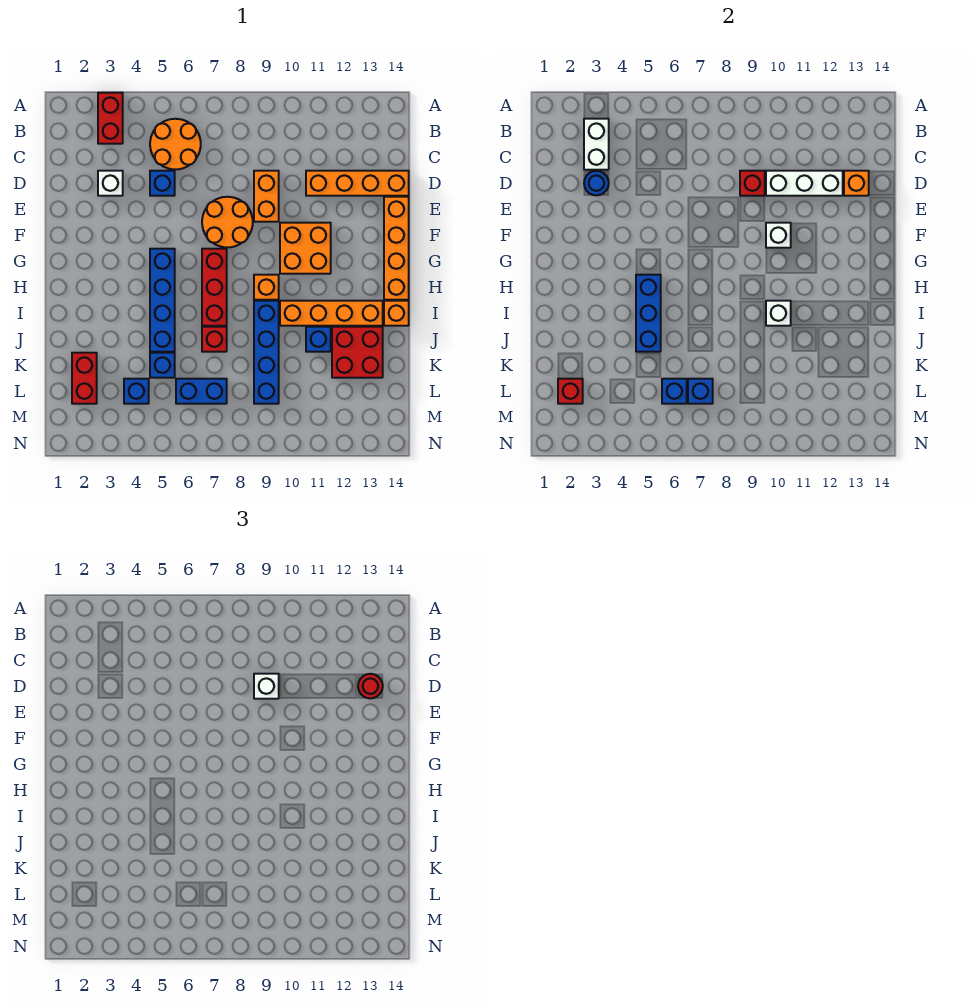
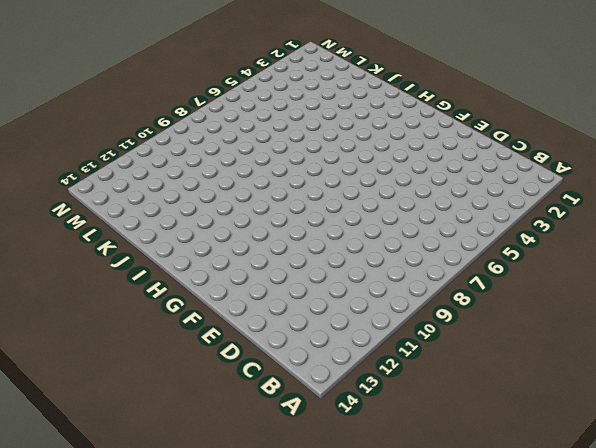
none -> red 1x2 brick [98,93,123,144]
none -> orange 2x2 round brick [150,119,201,169]
none -> white 1x1 brick [98,171,123,196]
none -> blue 1x1 brick [150,171,175,196]

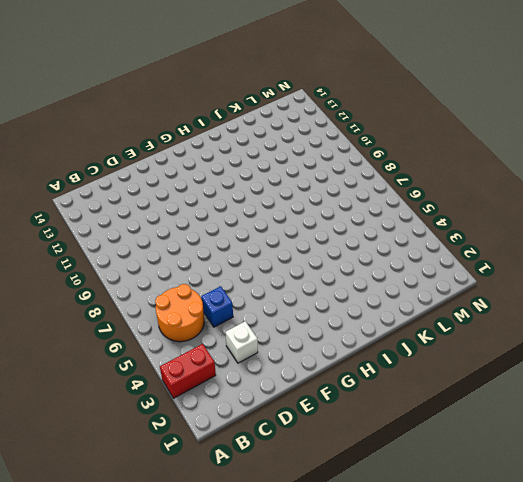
none -> orange 1x2 brick [254,171,279,222]
none -> orange 1x4 brick [306,171,409,196]
none -> orange 2x2 round brick [202,197,253,247]
none -> orange 1x4 brick [384,197,409,300]

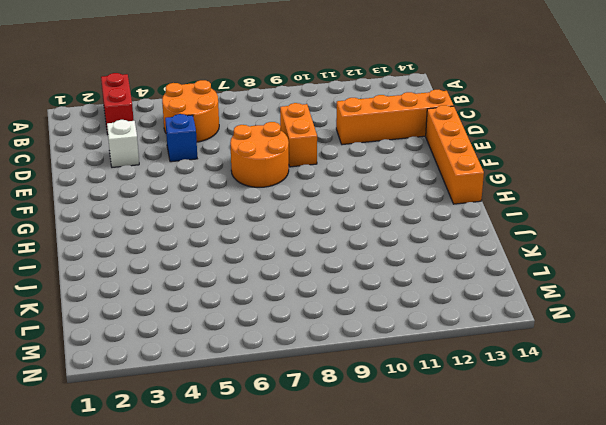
none -> orange 2x2 brick [280,223,331,274]
none -> blue 1x4 brick [150,249,175,352]
none -> red 1x3 brick [202,249,227,326]
none -> orange 1x1 brick [254,275,279,300]

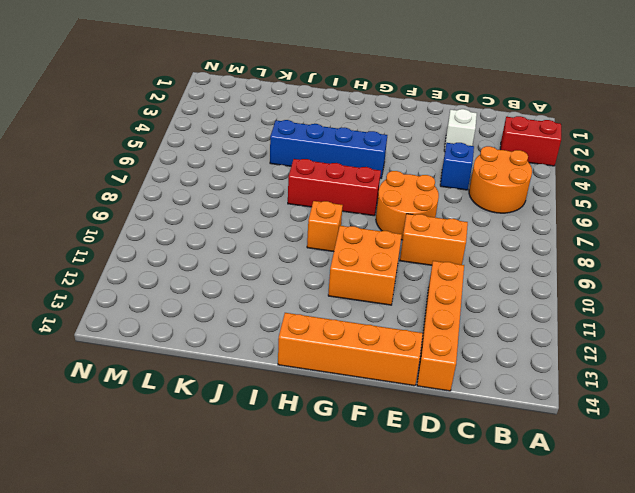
none -> blue 1x4 brick [254,301,279,404]
none -> orange 1x4 brick [280,301,383,326]
none -> orange 1x1 brick [384,301,409,326]
none -> red 1x1 brick [202,327,227,352]

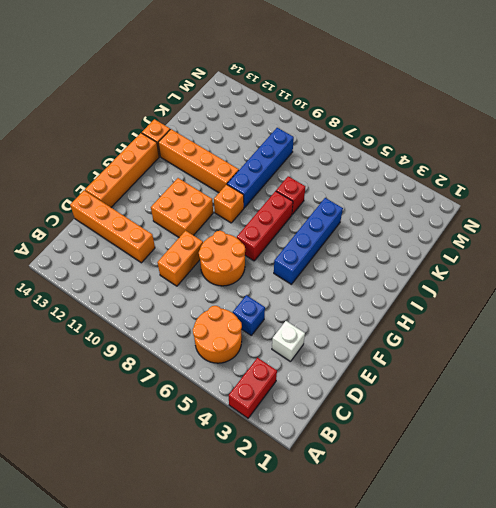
none -> blue 1x1 brick [306,327,331,352]
none -> red 2x2 brick [332,327,383,378]
none -> red 1x2 brick [72,353,97,404]
none -> blue 1x1 brick [150,353,175,378]

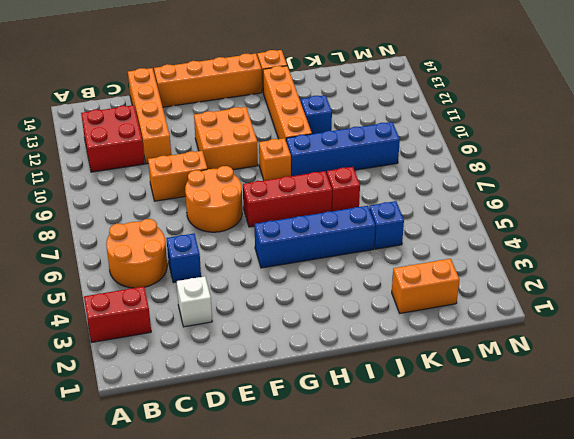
red 2x2 brick [81,105,144,172] -> red 2x2 brick moved to [332,327,383,378]
orange 1x2 brick [392,259,460,313] -> red 1x2 brick [72,353,97,404]
none -> blue 1x1 brick [124,379,149,404]
none -> blue 1x2 brick [176,379,227,404]
none -> white 1x2 brick [584,119,609,170]
none -> blue 1x1 round brick [584,171,609,195]

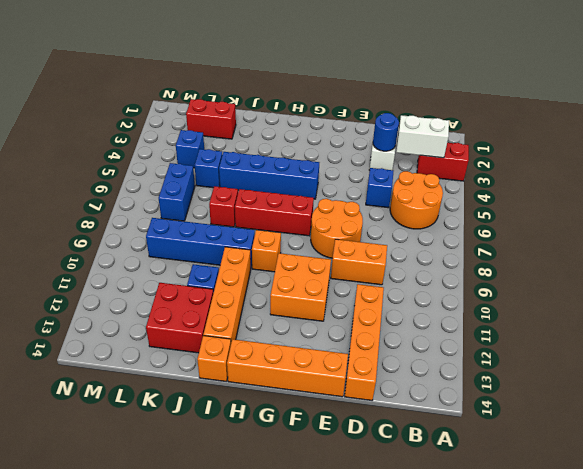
none -> red 1x1 brick [740,171,765,196]
none -> white 1x3 brick [766,171,843,196]
none -> orange 1x1 brick [844,171,869,196]
none -> white 1x1 brick [766,223,791,248]

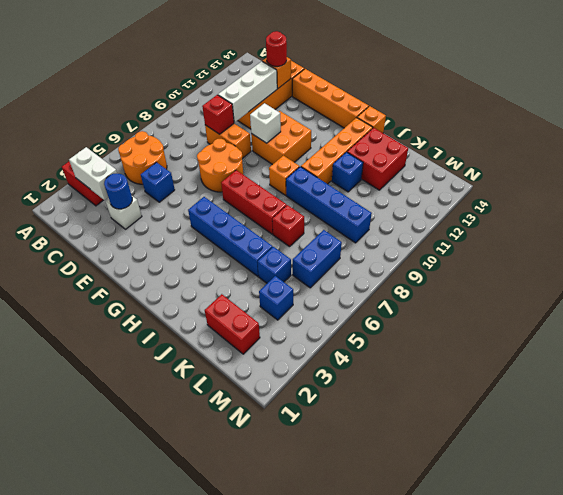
none -> blue 1x3 brick [636,275,661,352]
none -> white 1x1 brick [766,301,791,326]
none -> red 1x1 brick [558,379,583,404]
none -> blue 1x1 brick [662,379,687,404]

